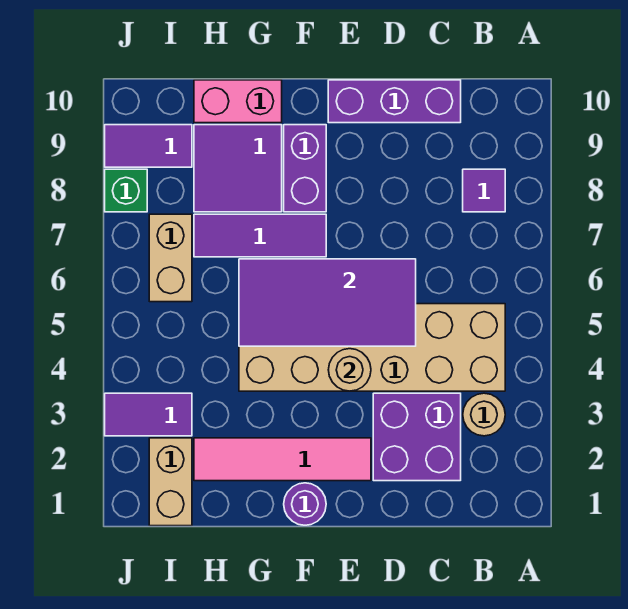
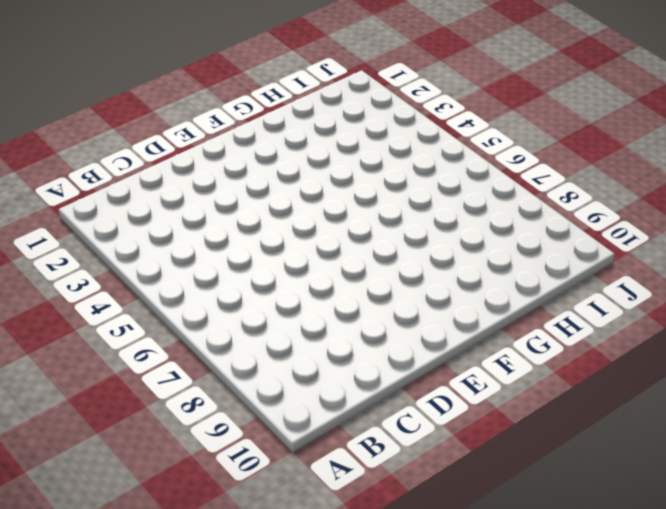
none -> tan 1x1 round brick [463,393,505,436]
none -> tan 2x6 brick [239,304,505,391]
none -> purple 1x1 tile [463,169,505,212]

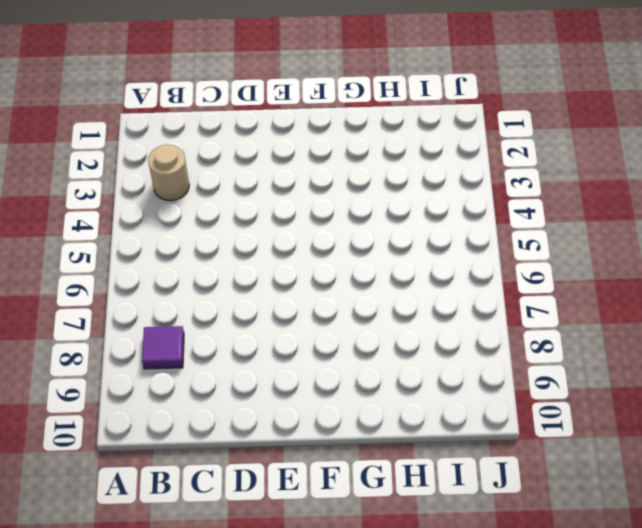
none -> tan 2x6 brick [239,304,505,391]
none -> purple 2x2 brick [373,393,461,481]
none -> purple 1x3 brick [328,80,461,123]

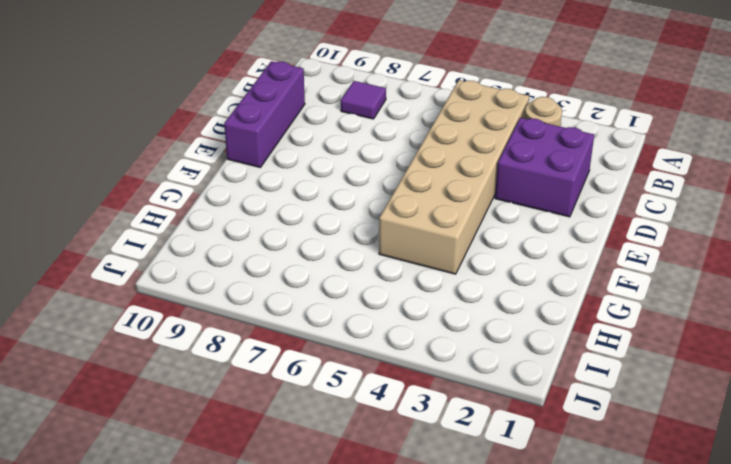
none -> pink 1x4 tile [194,438,371,481]
none -> purple 1x1 round brick [284,483,326,525]
none -> purple 1x3 tile [194,214,326,257]

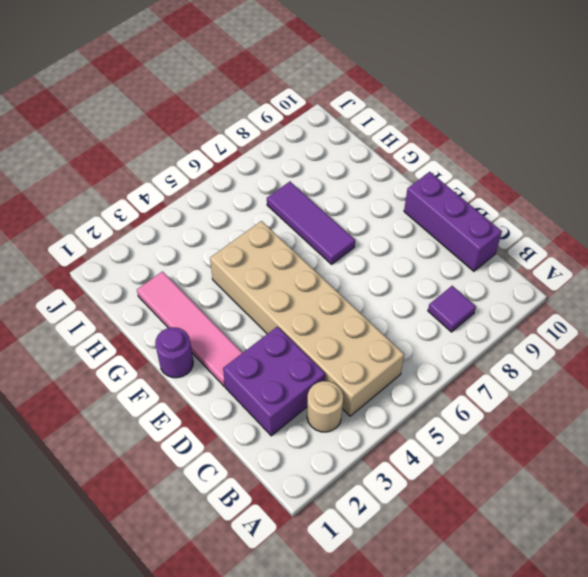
none -> purple 1x2 brick [284,125,326,212]
none -> purple 2x2 tile [194,125,282,212]
none -> pink 1x2 brick [194,80,282,123]

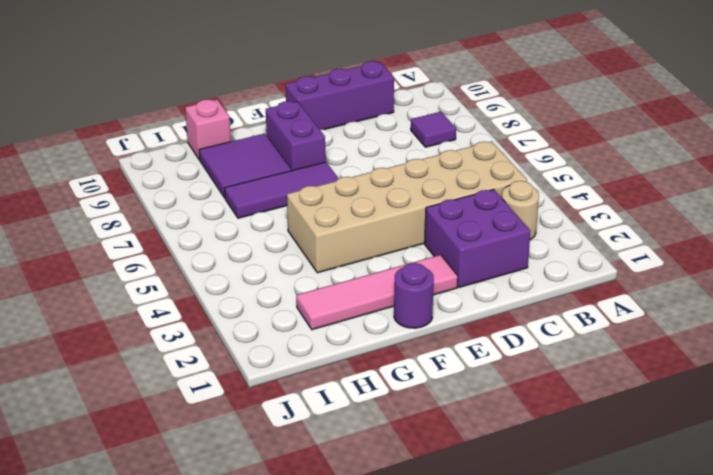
pink 1x1 brick [185,99,231,160] -> pink 1x2 brick [194,80,282,123]
none -> tan 1x2 brick [149,438,192,526]
none -> purple 1x2 tile [105,393,192,436]
none -> tan 1x2 brick [149,214,192,302]

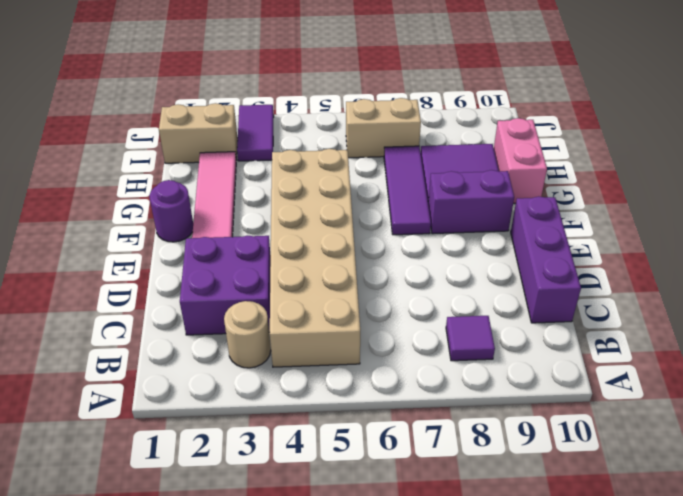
none -> purple 1x2 tile [105,125,192,167]
none -> green 1x1 brick [105,169,147,212]
none -> purple 2x4 tile [239,259,416,346]

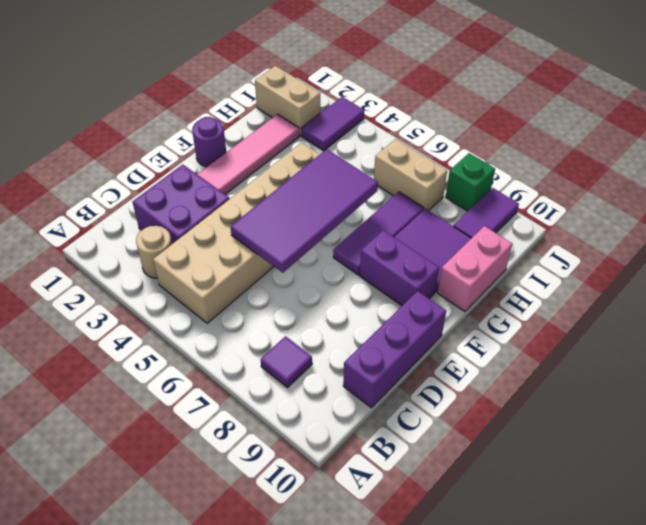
none -> tan 1x1 round brick [328,349,371,391]

